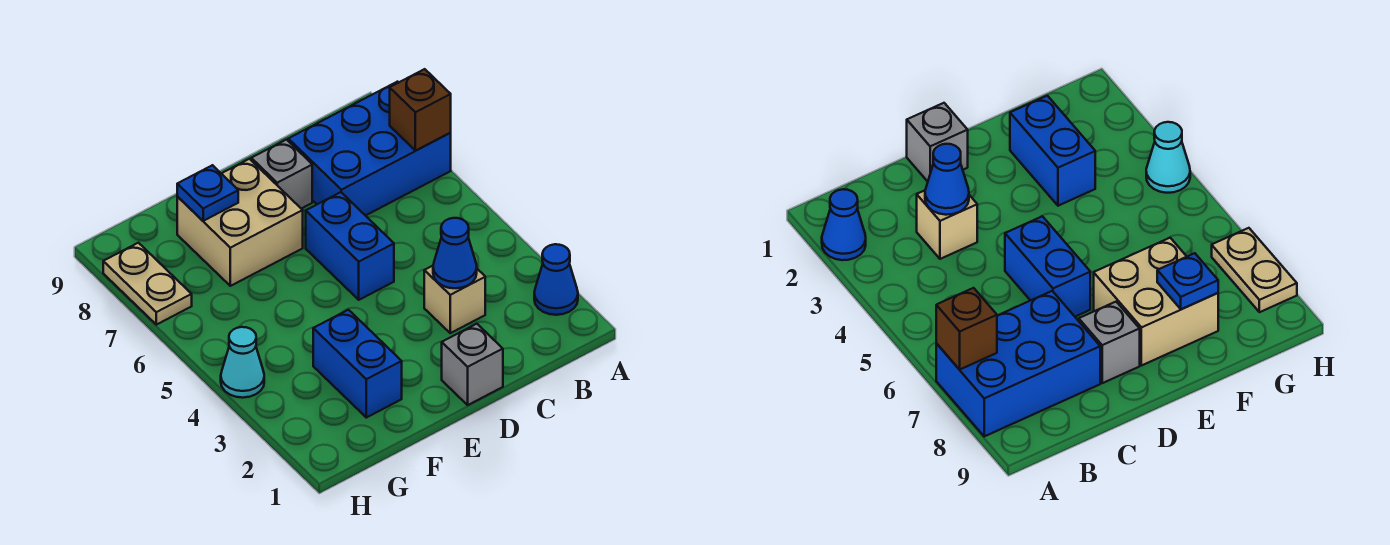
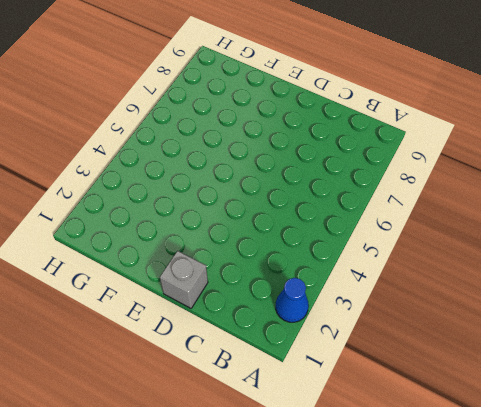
none -> blue 2x3 brick [288,82,451,216]
none -> tan 1x1 brick [424,266,485,333]
none -> blue 1x2 brick [306,192,394,300]

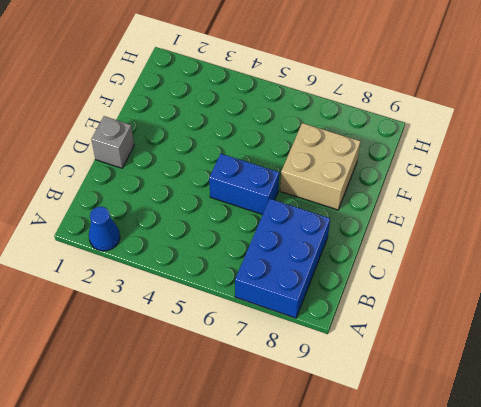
none -> tan 1x1 brick [424,266,485,333]
none -> grey 1x1 brick [251,140,312,209]
none -> blue 1x2 brick [313,310,402,418]

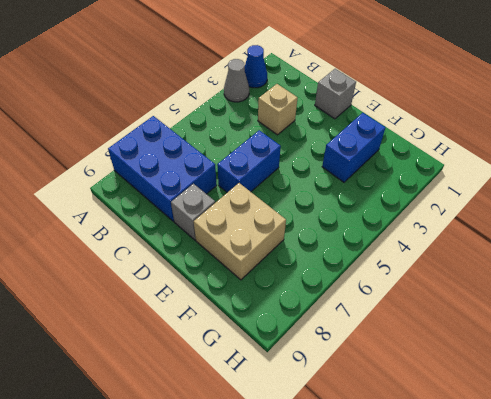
grey 1x1 cone [224,59,249,102] -> none
none -> cyan 1x1 cone [221,327,264,398]
none -> tan 1x2 plate [103,243,192,325]
none -> brown 1x1 brick [390,69,451,151]

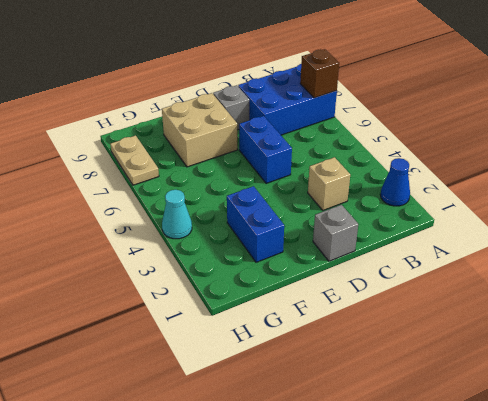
none -> blue 1x1 cone [433,218,477,288]
none -> blue 1x1 plate [177,165,238,221]

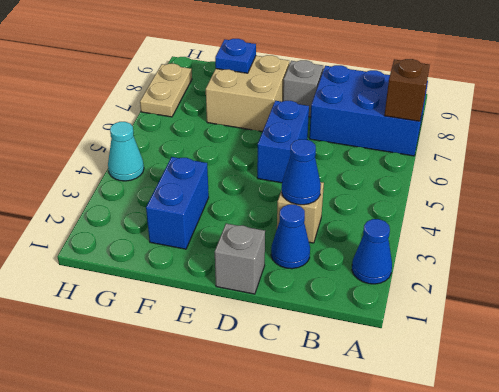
blue 1x1 cone [271,204,310,269] -> none

